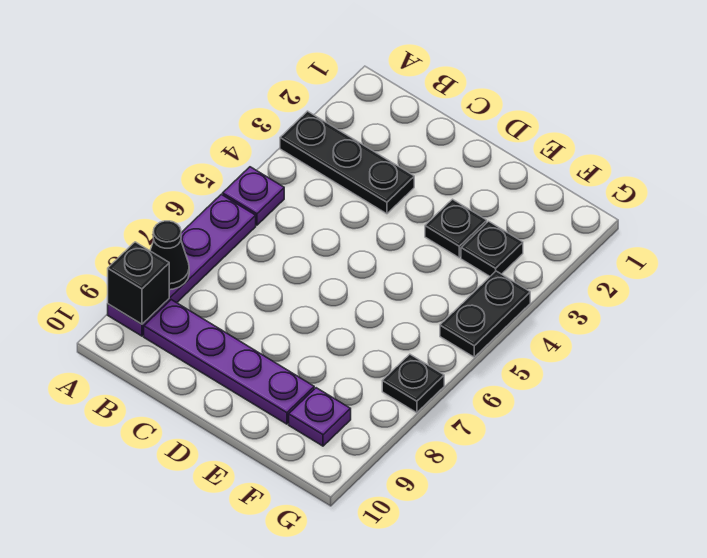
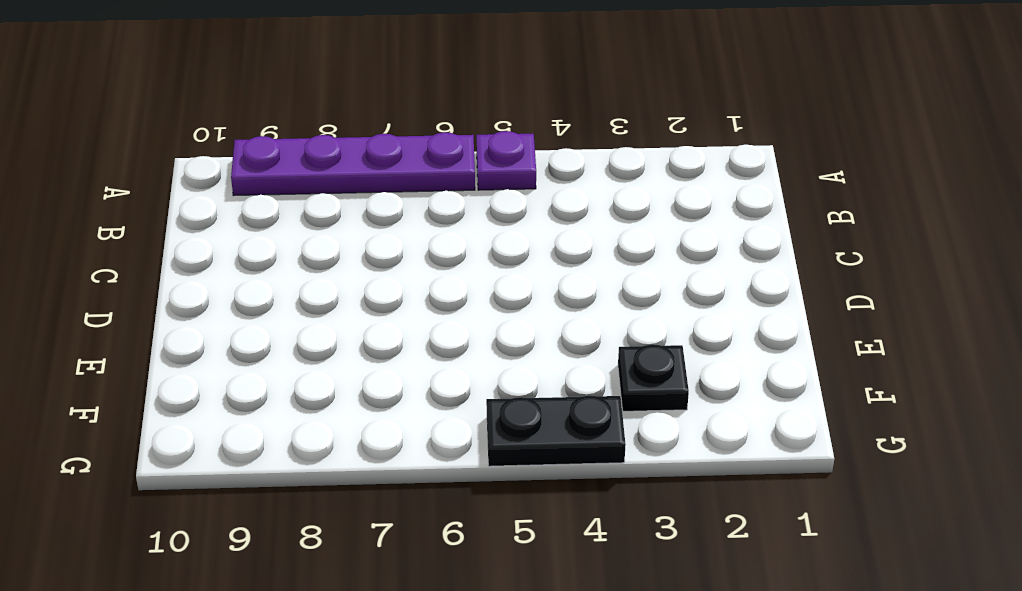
none -> black 1x3 plate [280,111,414,214]
none -> purple 1x4 plate [144,300,314,424]

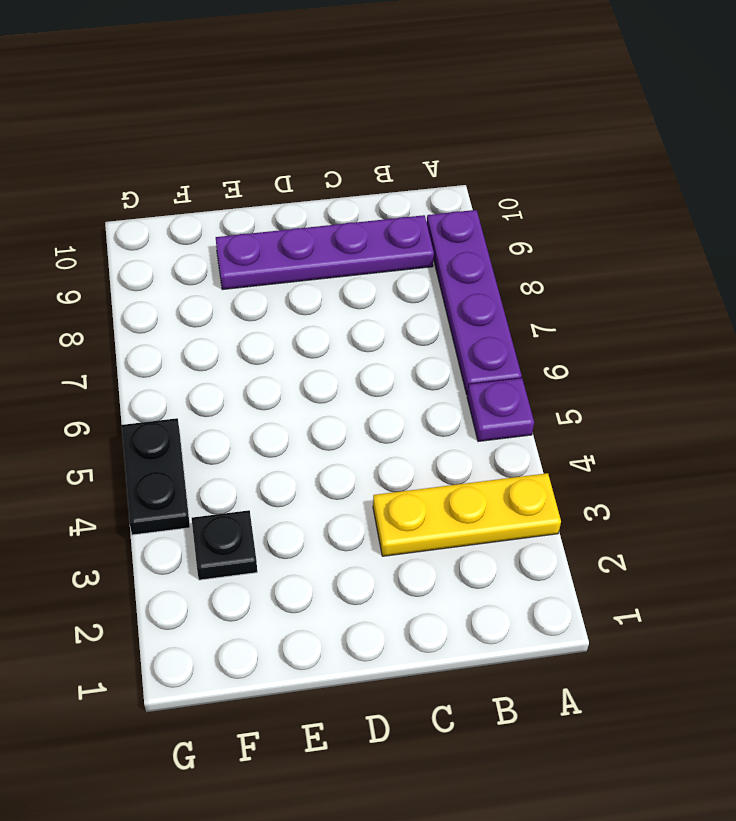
yellow 1x3 plate [373,473,561,556] -> black 1x3 plate [280,111,414,214]
none -> black 1x1 plate [425,199,487,258]
none -> purple 1x1 plate [289,388,351,446]

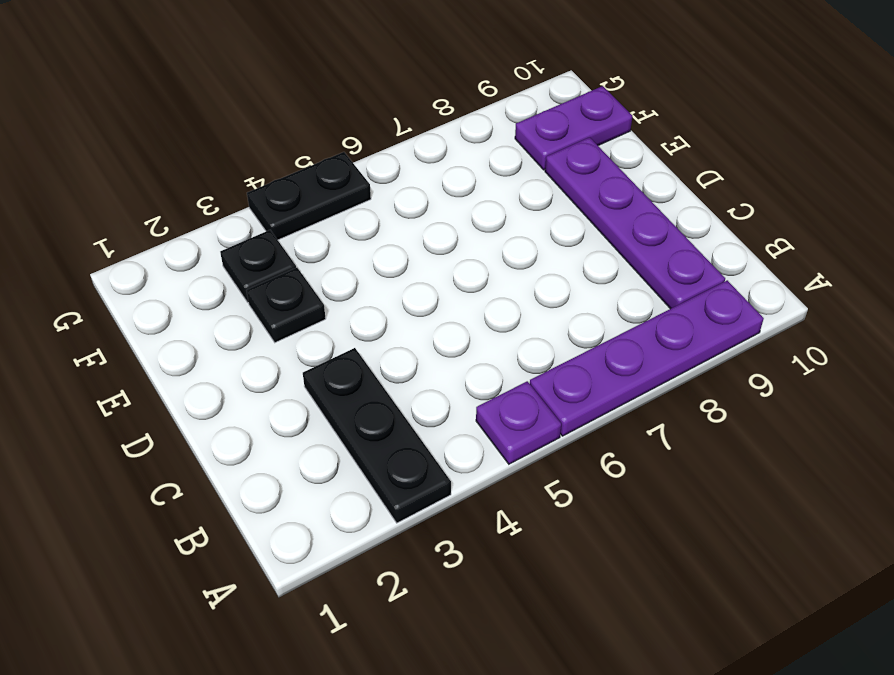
purple 1x2 plate [515,86,632,170] -> purple 1x1 plate [289,388,351,446]
none -> black 1x1 plate [382,354,444,413]
none -> black 1x1 cone [150,221,189,290]

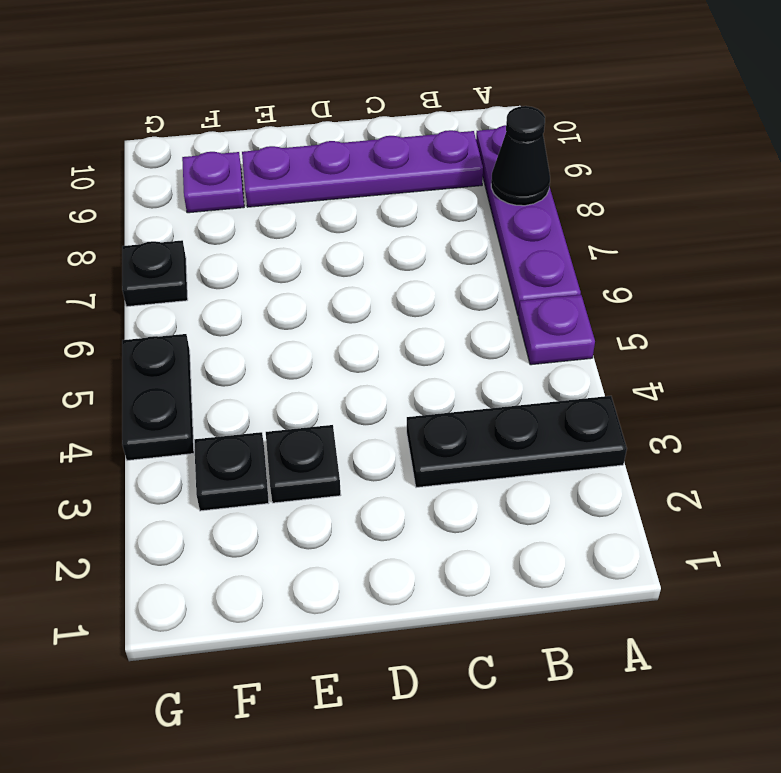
none -> black 1x1 brick [108,242,169,324]

